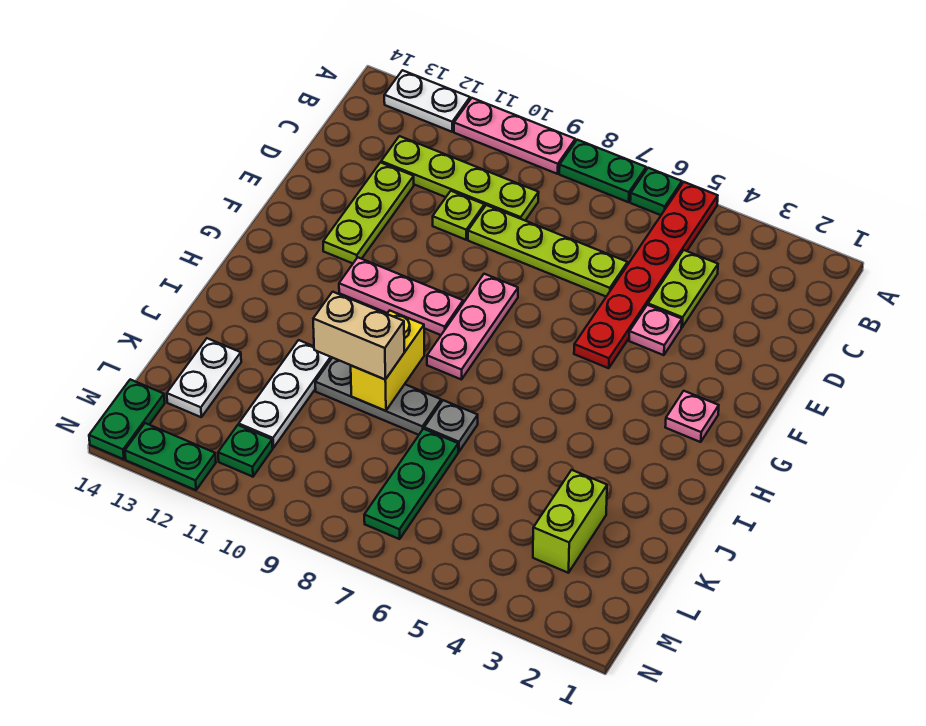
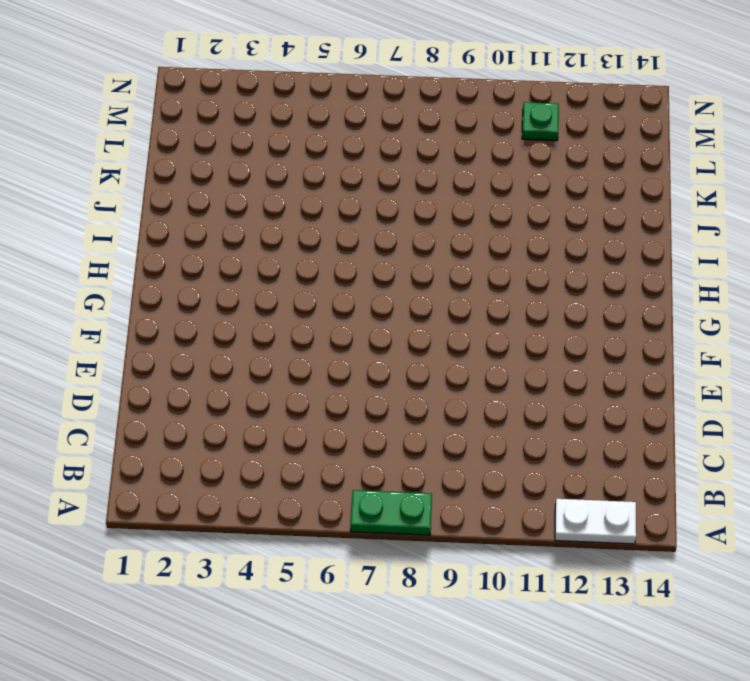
none -> red 1x6 plate [574,182,718,368]
none -> green 1x1 plate [630,168,682,215]
none -> pink 1x3 plate [454,98,575,174]

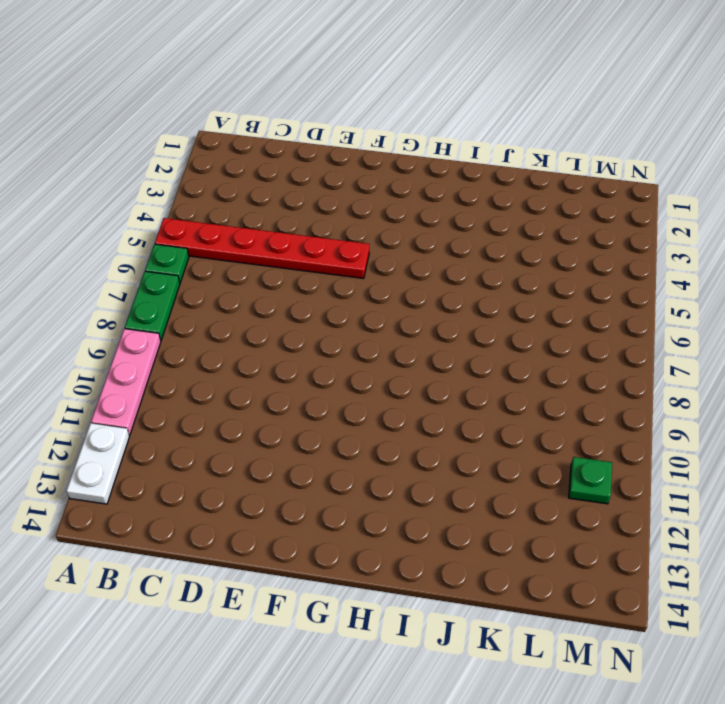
none -> lime 1x2 plate [648,250,718,327]
none -> lime 1x4 plate [381,136,539,220]
none -> lime 1x4 plate [468,205,628,296]

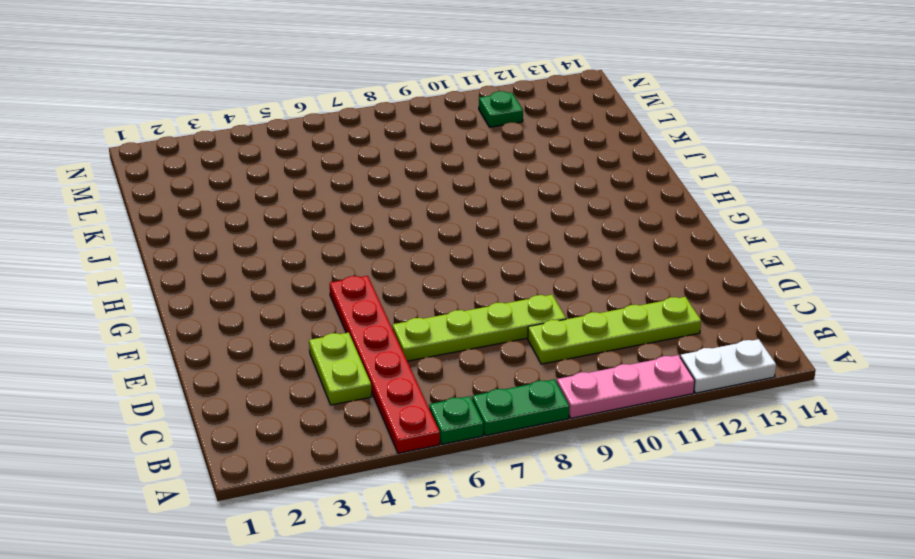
none -> lime 1x1 plate [433,191,484,240]
none -> lime 1x3 plate [323,162,414,263]
none -> pink 1x1 plate [629,305,682,355]

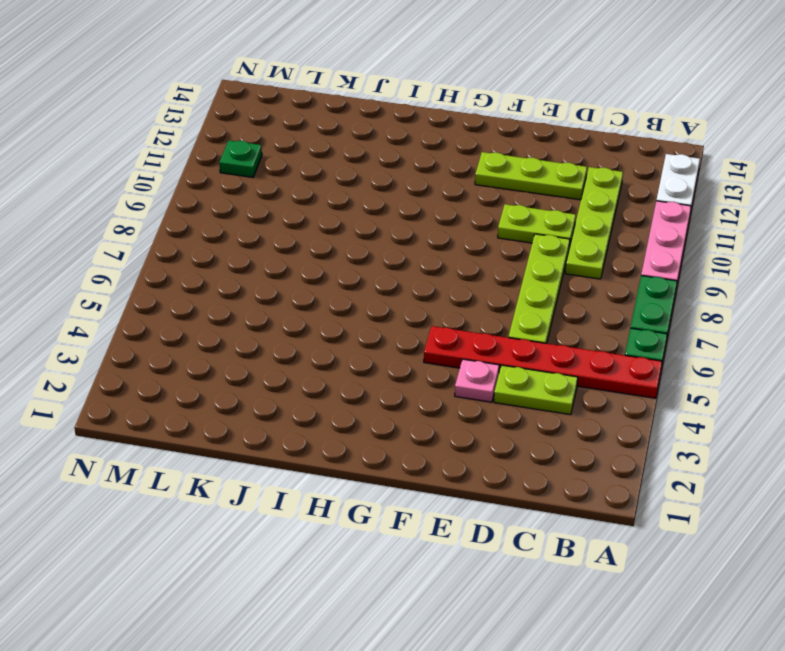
lime 1x2 plate [498,204,576,248] -> lime 1x1 plate [433,191,484,240]
none -> pink 1x3 plate [427,274,518,380]
none -> pink 1x1 plate [665,391,719,442]
none -> pink 1x3 plate [339,257,463,335]

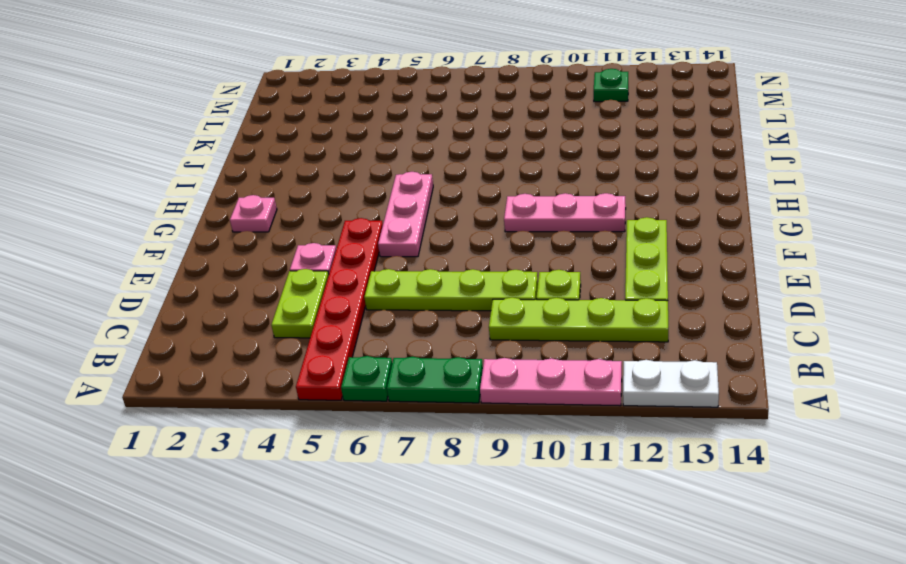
pink 1x3 plate [378,172,433,257] -> pink 1x3 plate moved to [427,274,518,380]
none -> grey 1x1 plate [424,400,478,452]
none -> grey 1x3 plate [315,358,441,435]
none -> white 1x3 plate [239,340,332,448]

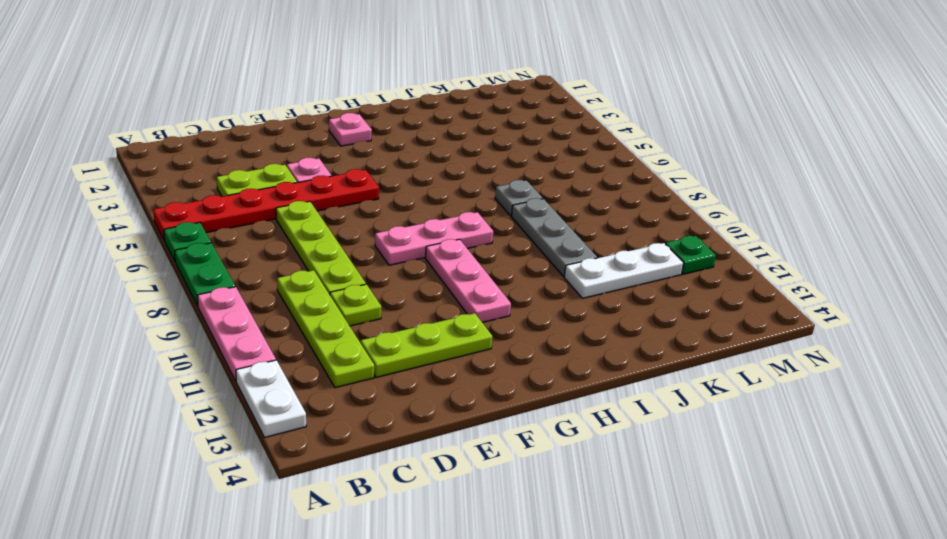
none -> lime 1x2 brick [533,470,607,573]
none -> green 1x3 plate [364,429,458,539]
none -> white 1x2 plate [167,338,241,417]

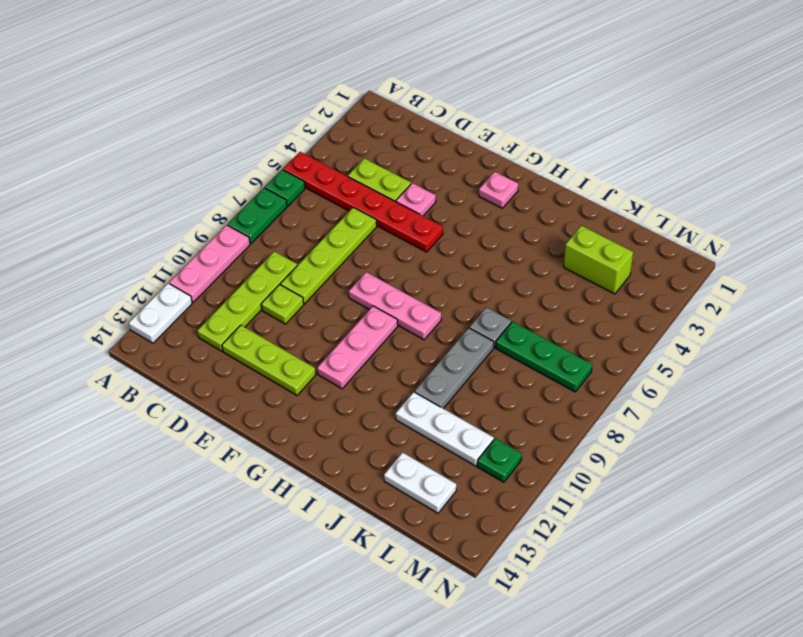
none -> green 1x2 plate [89,379,165,459]
none -> green 1x2 plate [125,423,216,490]
none -> yellow 1x2 brick [351,310,424,411]

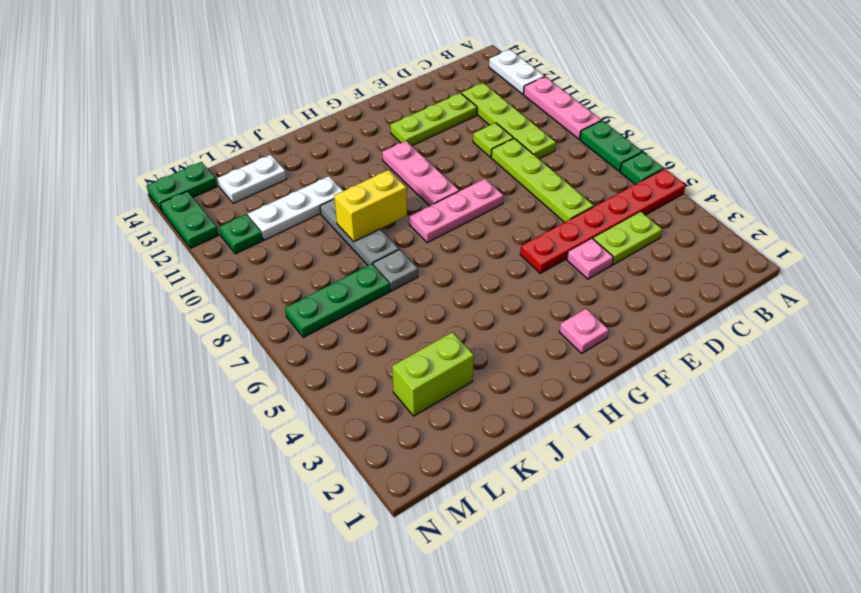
none -> tan 1x2 brick [313,292,404,379]

